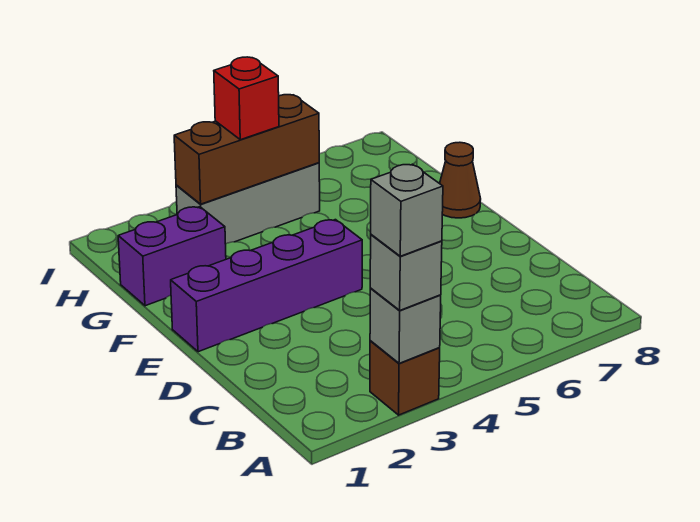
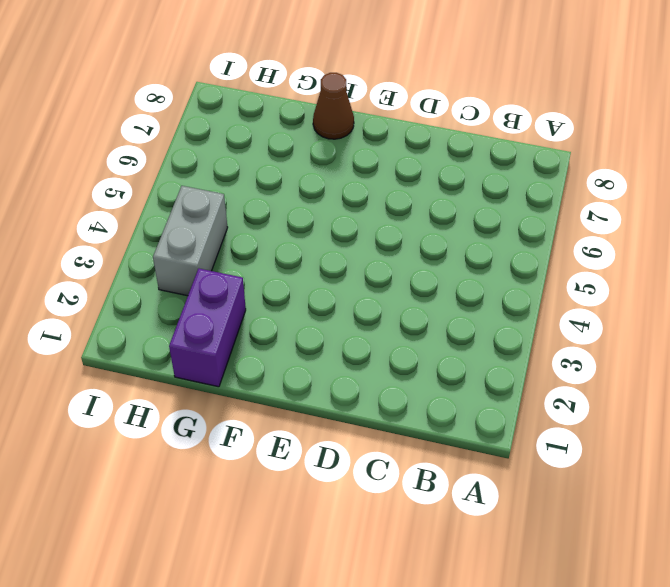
grey 1x2 brick [153,186,228,296] -> grey 1x3 brick [176,163,320,244]
none -> brown 1x1 brick [370,341,440,415]
none -> purple 1x4 brick [171,220,362,352]

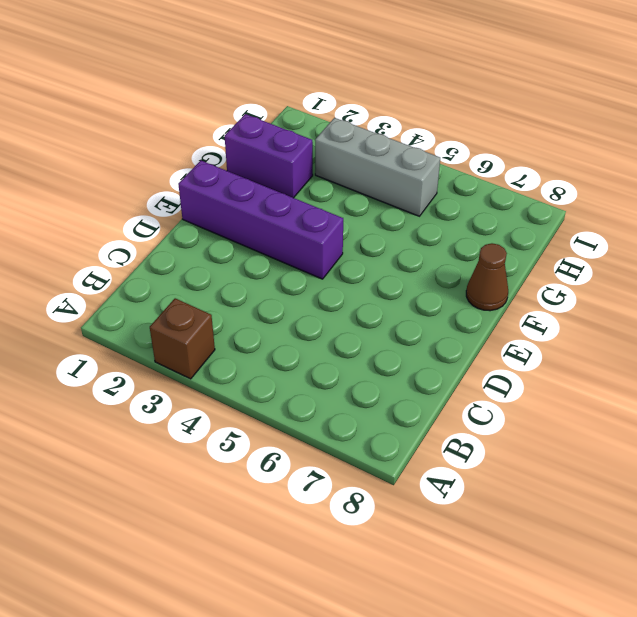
none -> grey 1x1 brick [370,289,441,363]
none -> brown 1x3 brick [174,95,319,204]

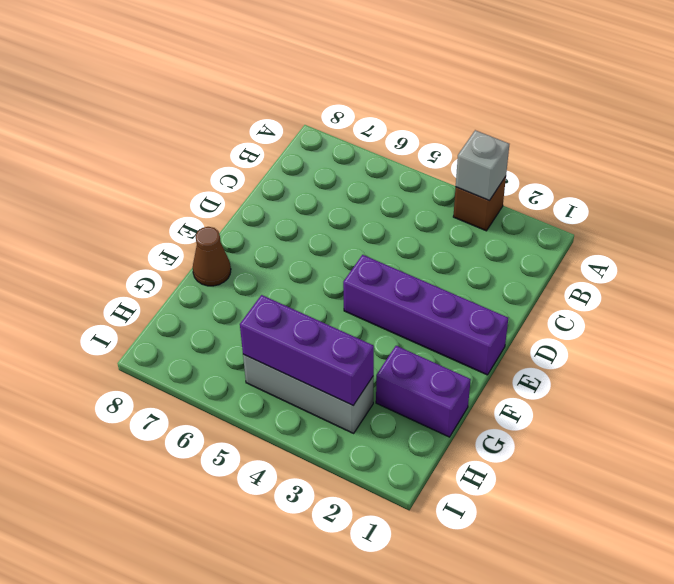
purple 1x3 brick [240,295,374,405] -> brown 1x3 brick [174,95,319,204]
none -> grey 1x1 brick [370,235,442,310]
none -> red 1x1 brick [214,57,279,140]

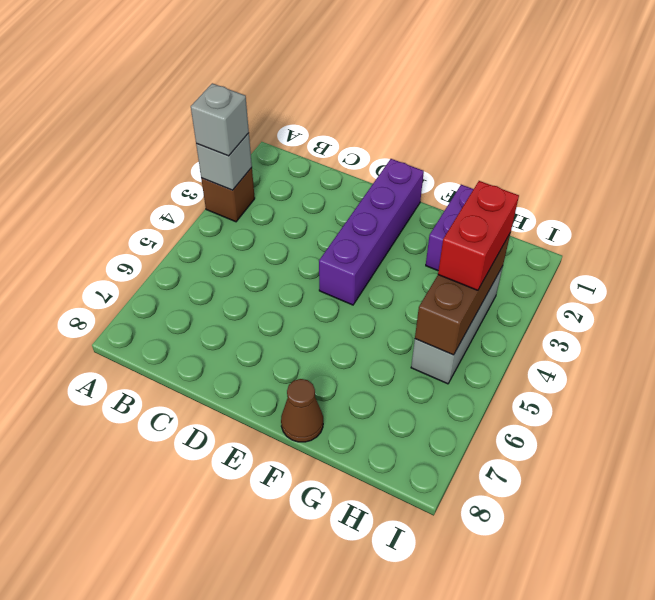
red 1x2 brick [438,181,519,290] -> red 1x1 brick [214,57,279,140]
none -> grey 1x1 brick [371,164,443,256]

